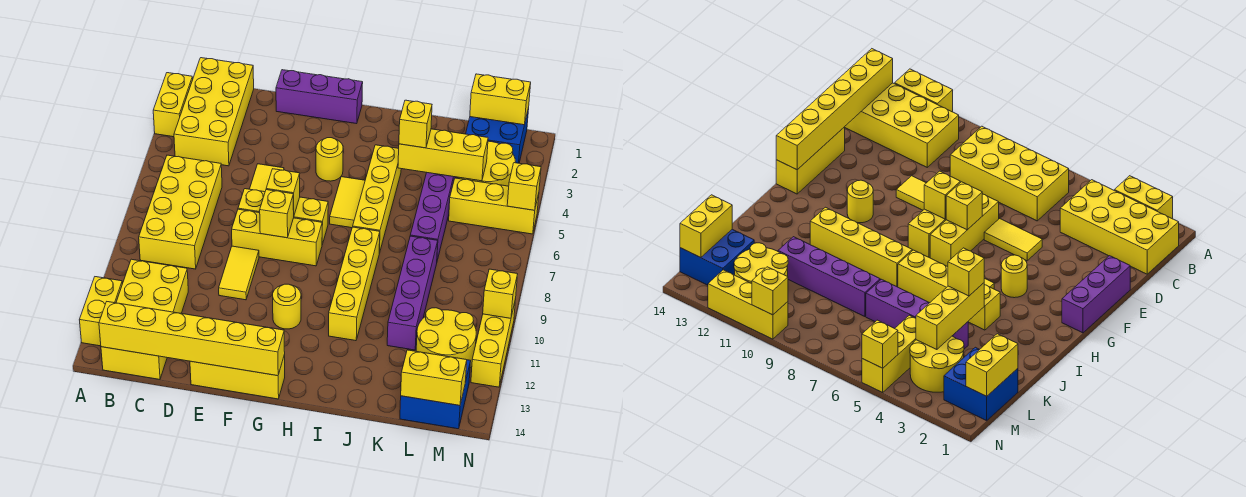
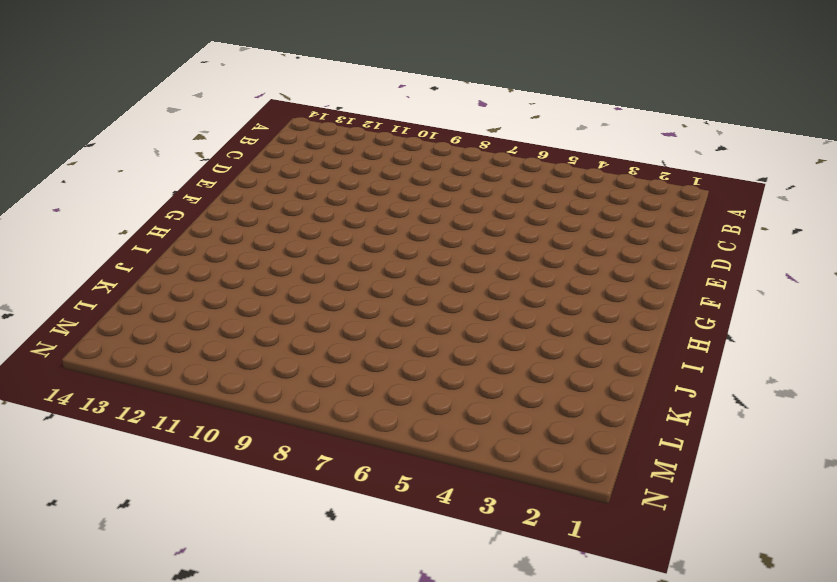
none -> yellow 1x2 brick [153,73,193,137]
none -> yellow 1x2 brick [80,277,122,346]
none -> yellow 2x4 brick [174,58,254,166]
none -> yellow 2x4 brick [139,155,222,269]

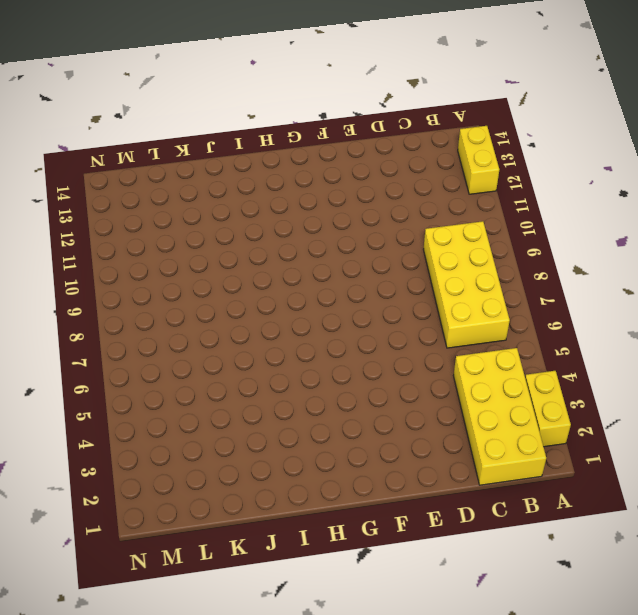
none -> yellow 2x4 brick [101,259,188,379]
none -> purple 1x3 brick [276,70,363,124]
none -> yellow 1x2 tile [250,164,284,192]
none -> yellow 1x3 brick [238,189,328,244]

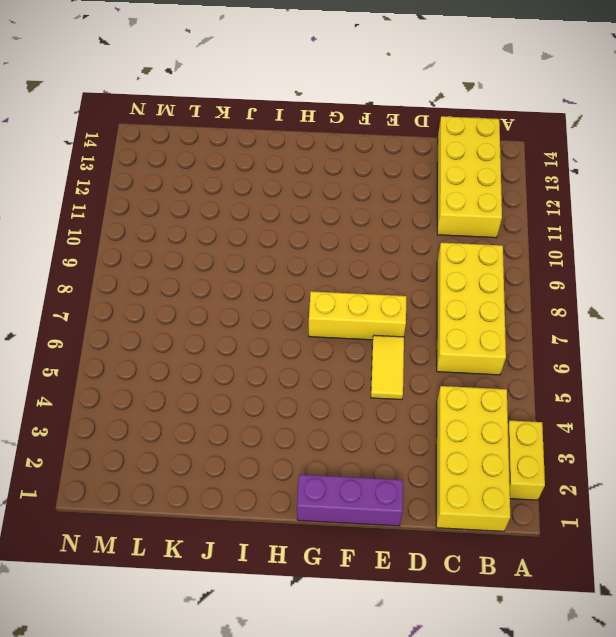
none -> yellow 1x2 brick [80,277,122,346]
none -> yellow 1x3 brick [232,209,322,266]
none -> yellow 1x2 tile [219,246,259,300]
none -> yellow 1x3 brick [190,354,285,399]

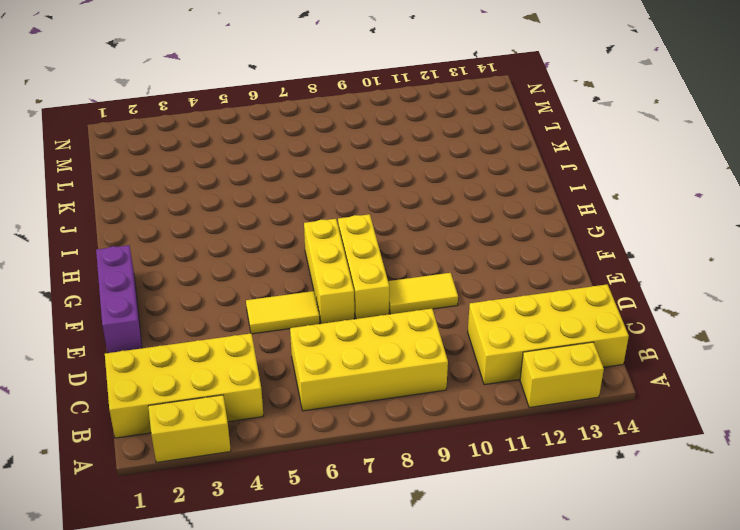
none -> yellow 1x3 brick [190,354,285,399]
none -> yellow 1x1 round brick [316,138,343,181]
none -> yellow 1x1 round brick [273,284,301,329]
none -> yellow 1x2 tile [330,177,365,228]

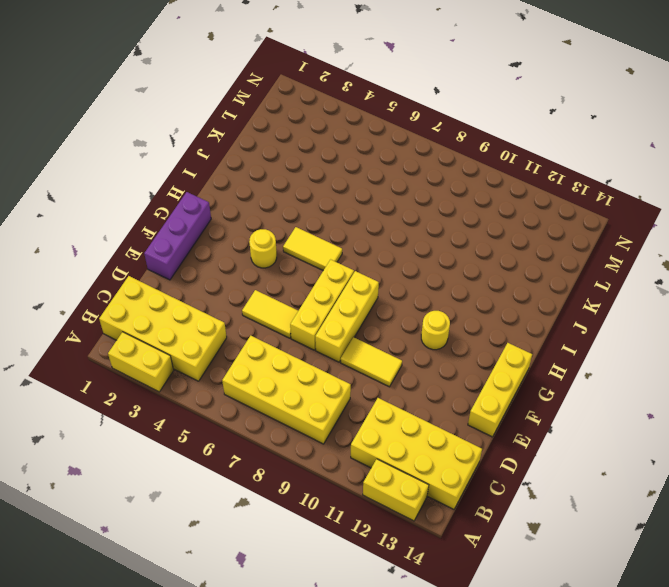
none -> yellow 1x4 brick [353,145,401,253]
none -> yellow 1x4 brick [329,227,380,341]
none -> purple 1x4 brick [410,172,457,260]
none -> purple 1x4 brick [387,236,438,350]

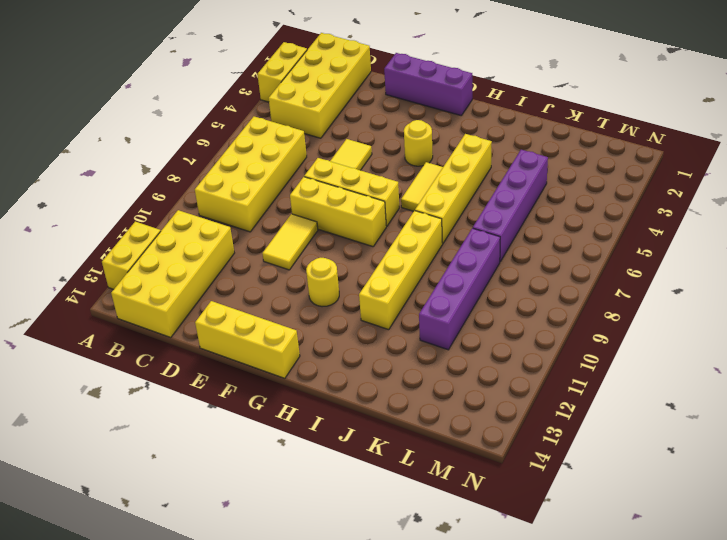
none -> blue 2x2 brick [466,108,529,163]
none -> yellow 2x2 round brick [458,141,516,186]
none -> yellow 1x3 brick [449,178,539,234]
none -> yellow 2x2 round brick [416,308,476,368]

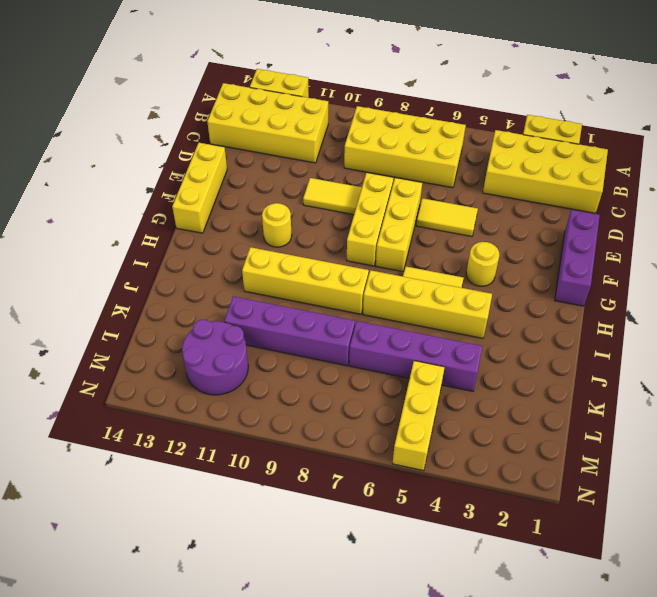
purple 2x2 round brick [182,320,248,395] -> yellow 2x2 round brick [416,308,476,368]
none -> blue 2x2 brick [466,108,529,163]
none -> yellow 2x2 round brick [458,141,516,186]
none -> blue 2x2 brick [400,360,471,429]
none -> yellow 1x3 brick [471,299,516,387]

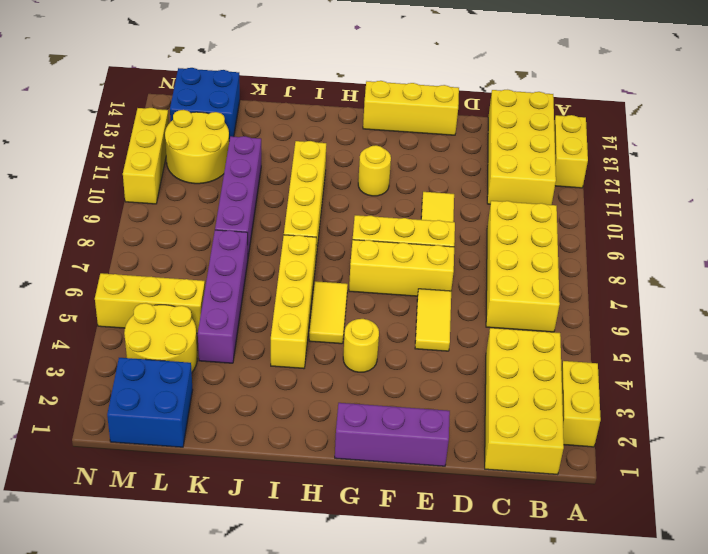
none -> yellow 1x6 brick [99,302,285,376]
none -> yellow 1x1 brick [266,169,300,214]
none -> yellow 1x1 brick [260,190,294,238]
none -> yellow 1x3 brick [398,129,488,181]

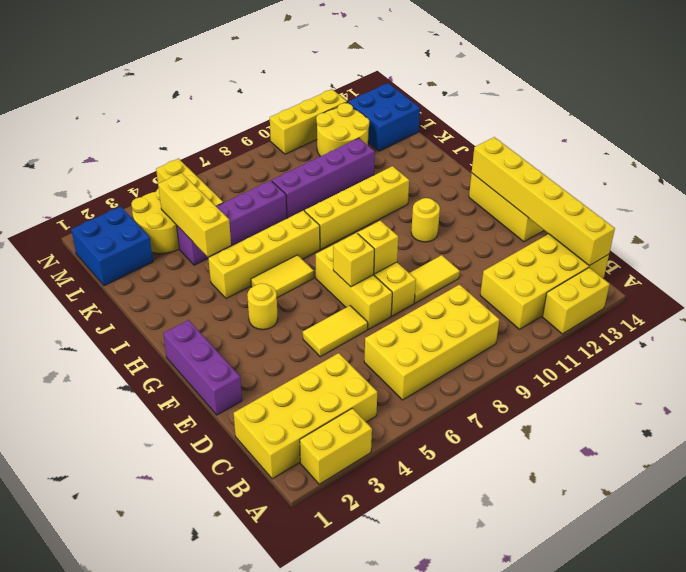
none -> yellow 1x2 brick [470,74,531,125]
none -> yellow 1x2 brick [401,350,467,405]
none -> yellow 1x1 brick [507,163,541,210]
none -> yellow 1x1 brick [483,269,518,318]

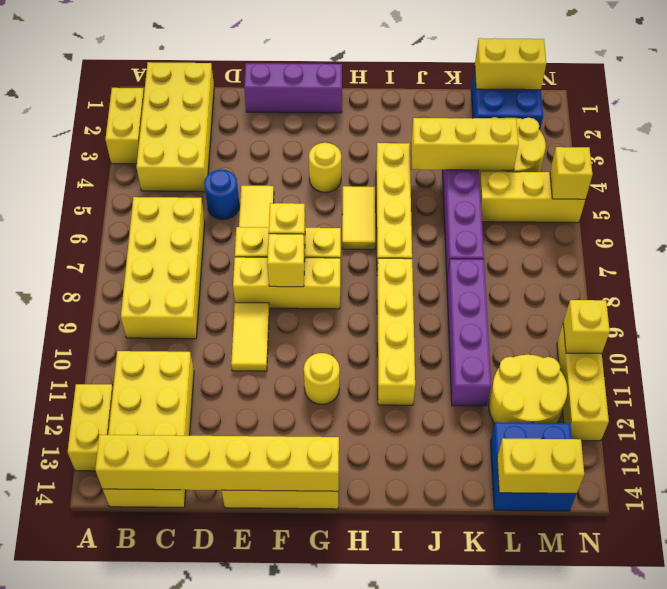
blue 1x1 round brick [204,170,240,220] -> none
none -> yellow 1x1 brick [399,100,432,148]

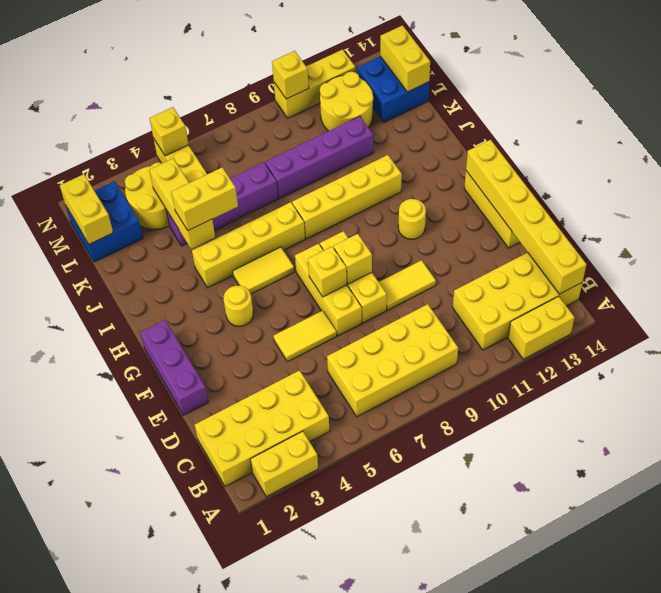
yellow 1x2 brick [171,168,238,230] -> yellow 1x1 brick [399,100,432,148]

